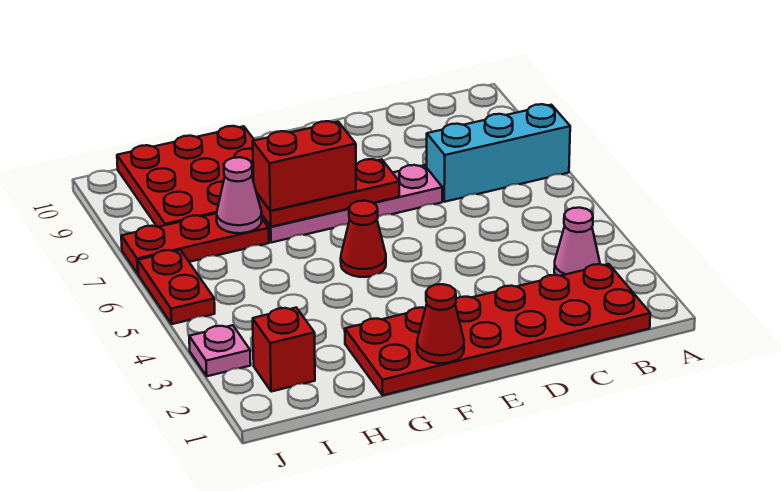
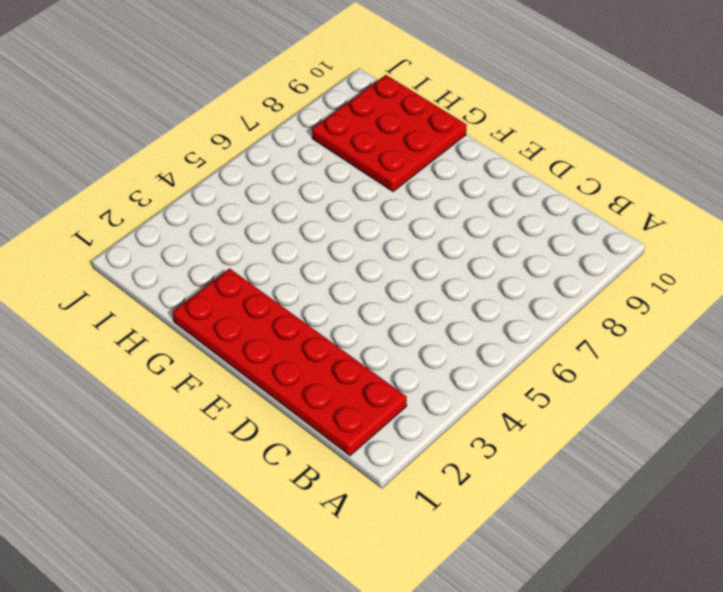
none -> cyan 1x3 brick [427,104,570,202]
none -> pink 1x1 cone [554,208,600,276]
none -> pink 1x4 plate [262,165,442,243]

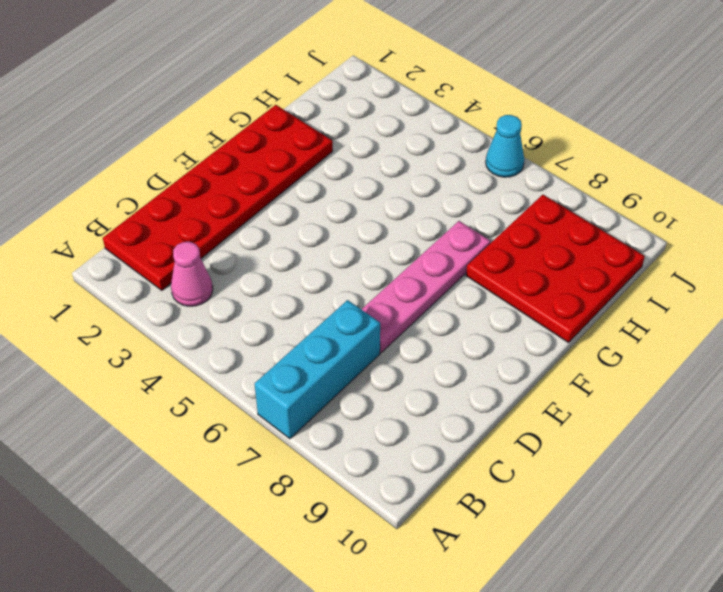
cyan 1x1 cone [486,115,524,177] -> red 1x2 plate [138,250,215,324]
none -> red 1x1 cone [341,201,386,277]
none -> red 1x3 plate [121,213,269,274]
none -> red 1x1 brick [253,308,315,392]

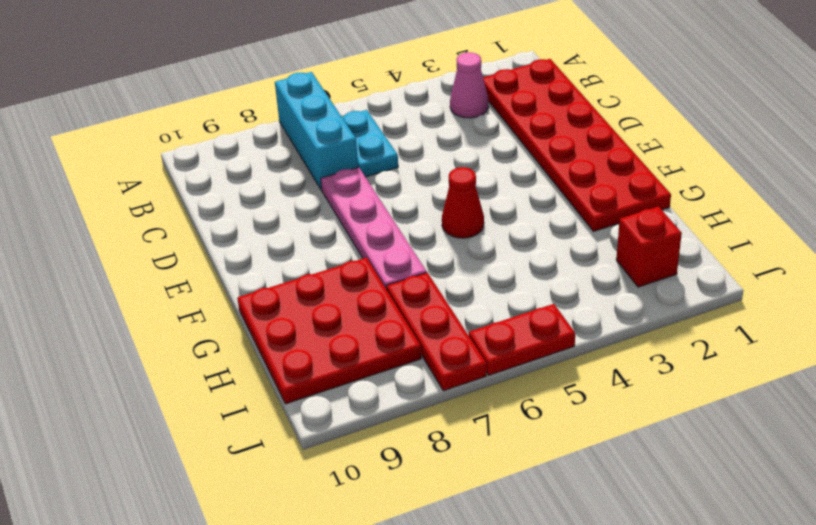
cyan 1x2 plate [342,110,398,177] -> none
none -> pink 1x1 plate [189,325,251,376]
none -> red 1x3 plate [256,159,399,227]
none -> red 1x1 cone [417,284,464,363]

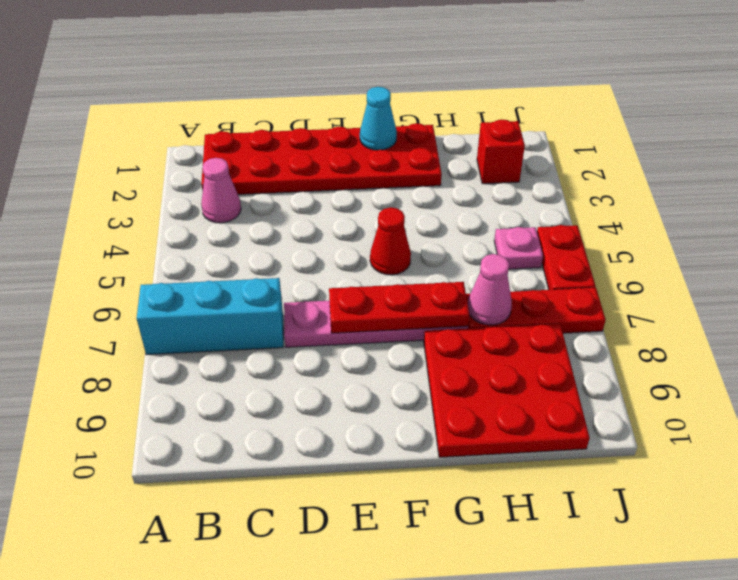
cyan 1x1 cone [360,87,397,150] -> red 1x1 cone [417,284,464,363]
pink 1x1 plate [494,227,543,269] -> pink 1x1 plate moved to [189,325,251,376]
none -> red 1x2 brick [253,121,356,211]

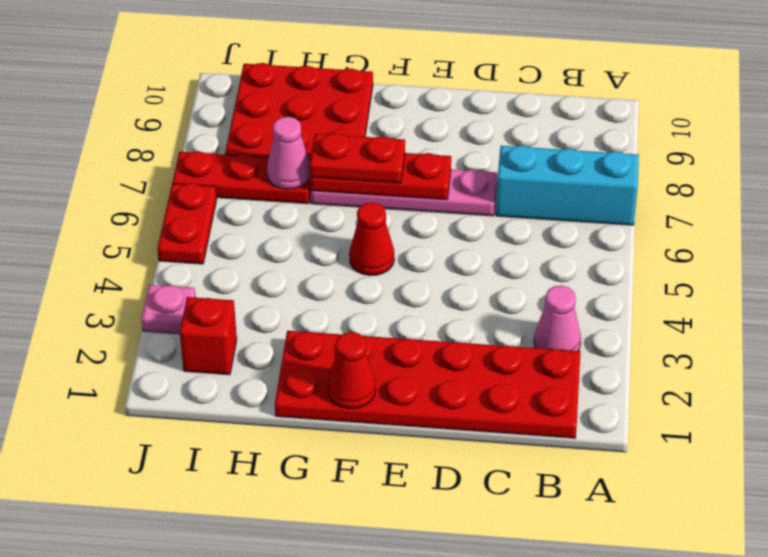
red 1x2 plate [310,133,405,183] -> red 1x2 brick [253,121,356,211]

